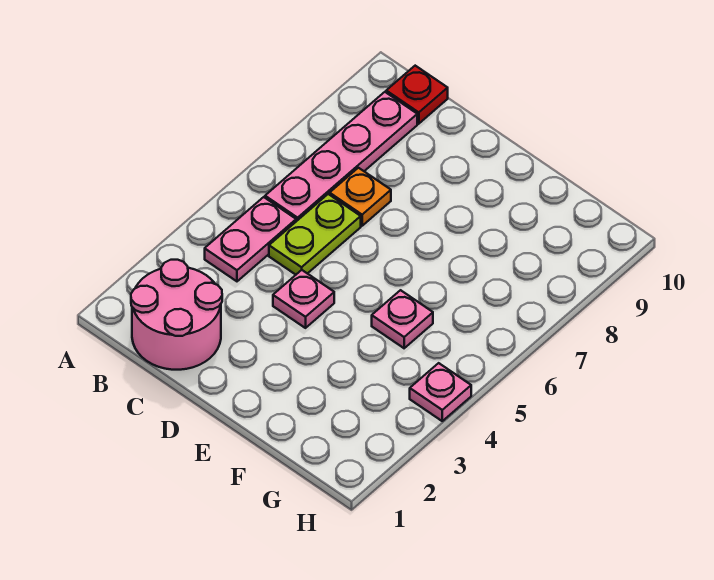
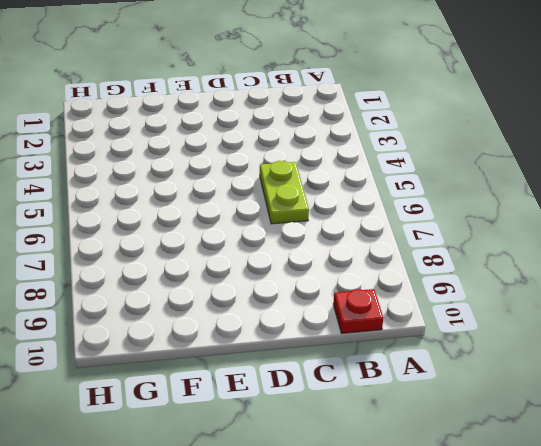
none -> pink 2x2 round brick [131,260,222,370]
none -> pink 1x2 plate [205,197,296,281]

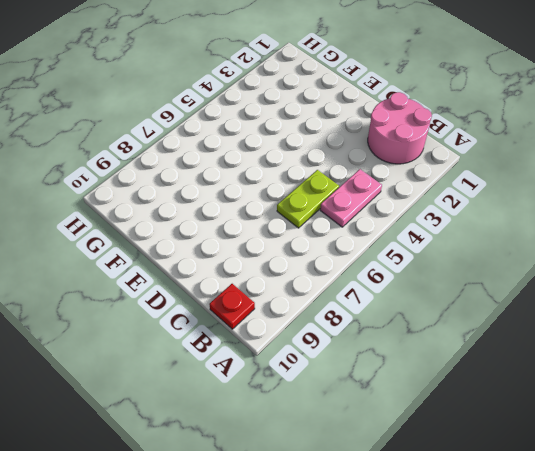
none -> pink 1x4 plate [265,92,417,221]
none -> orange 1x1 plate [330,168,391,226]

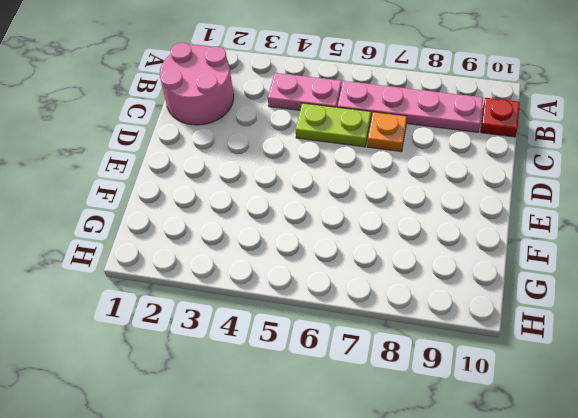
none -> pink 1x1 plate [273,270,334,328]
none -> pink 1x1 plate [372,290,433,348]

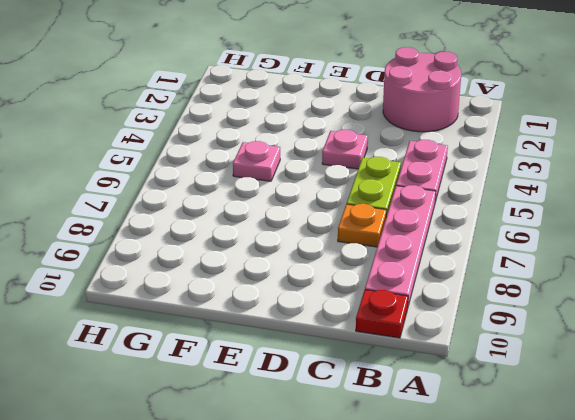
none -> pink 1x1 plate [410,363,471,421]

